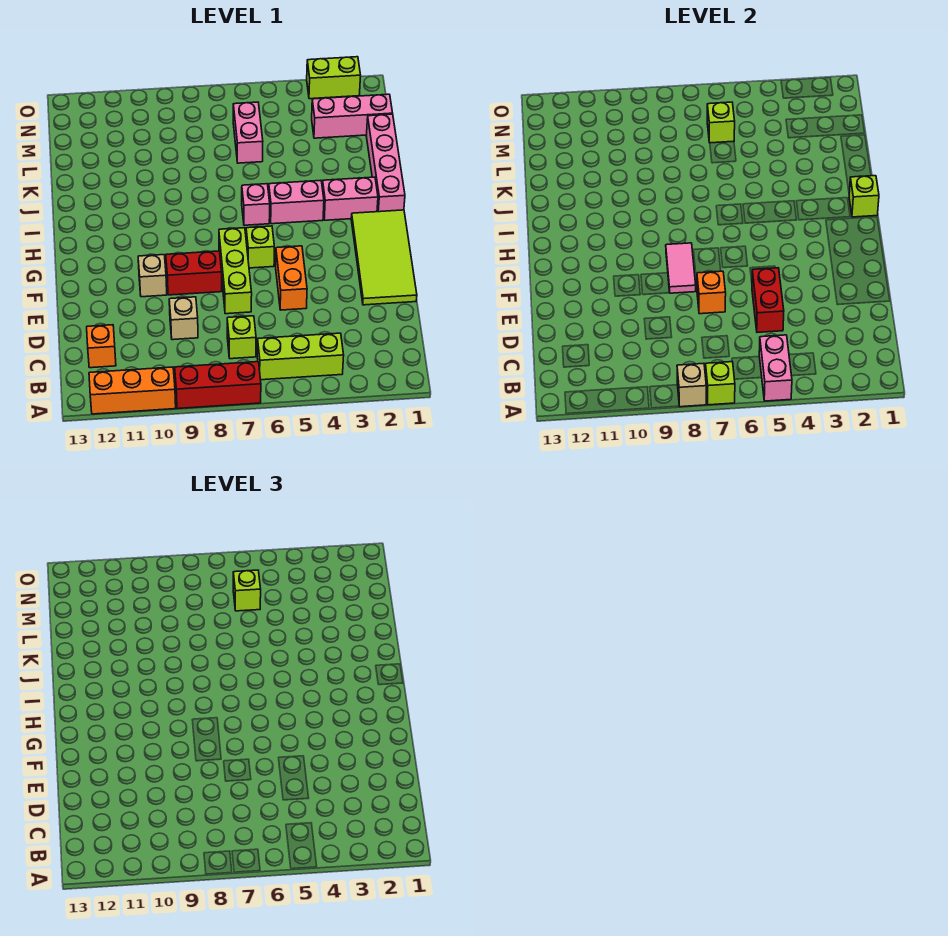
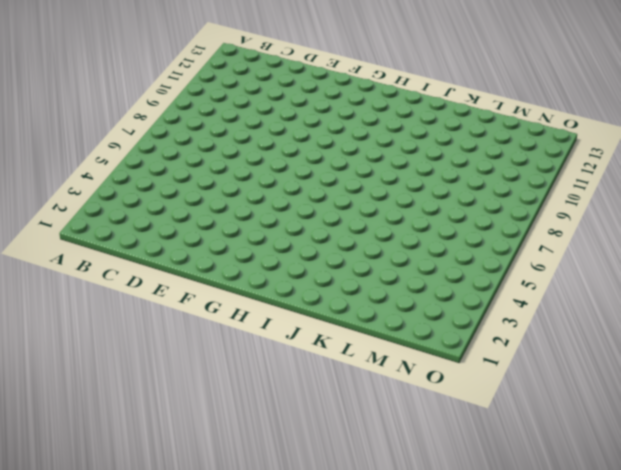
none -> red 1x3 brick [175,362,261,409]
none -> orange 1x3 brick [89,367,176,414]
none -> lime 1x3 brick [257,333,344,380]

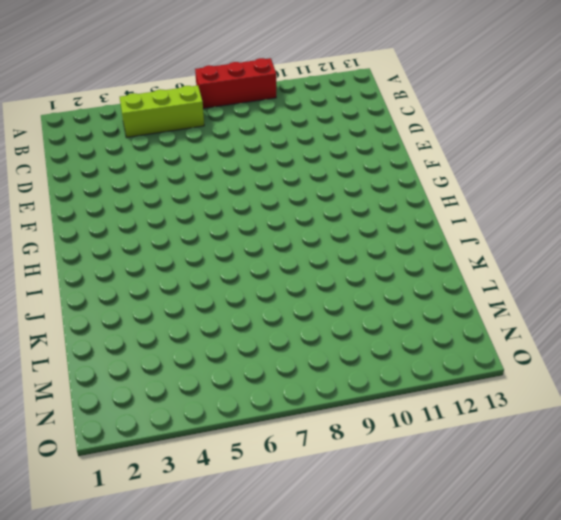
none -> orange 1x3 brick [89,367,176,414]
none -> lime 1x1 brick [227,316,256,359]
none -> orange 1x1 brick [87,325,116,368]

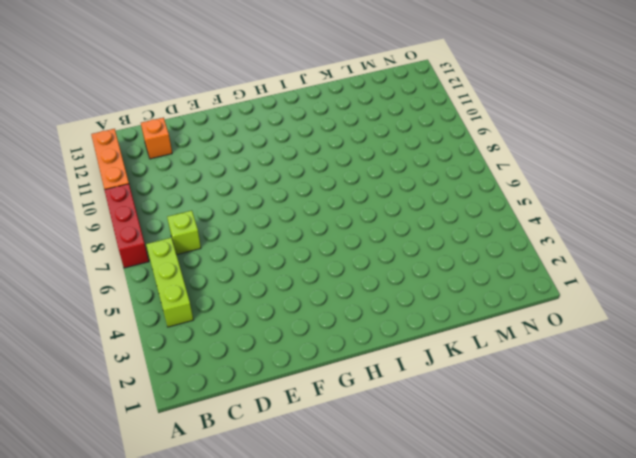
none -> tan 1x1 brick [169,297,198,340]
none -> lime 2x4 tile [351,210,417,305]
none -> orange 1x2 brick [276,246,307,310]

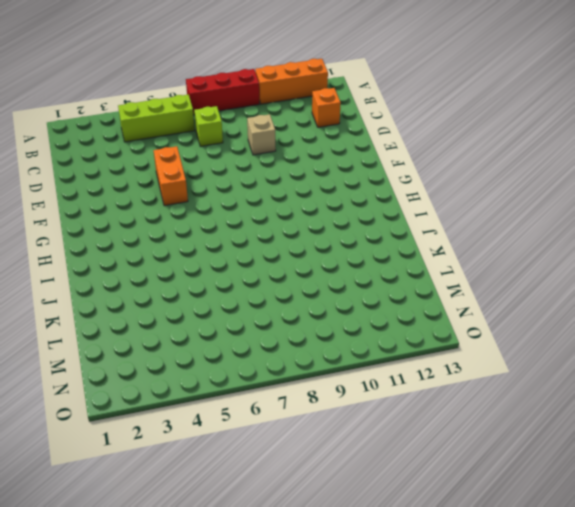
none -> lime 2x4 tile [351,210,417,305]
none -> lime 1x3 brick [219,228,252,314]
none -> red 1x2 brick [166,251,222,295]

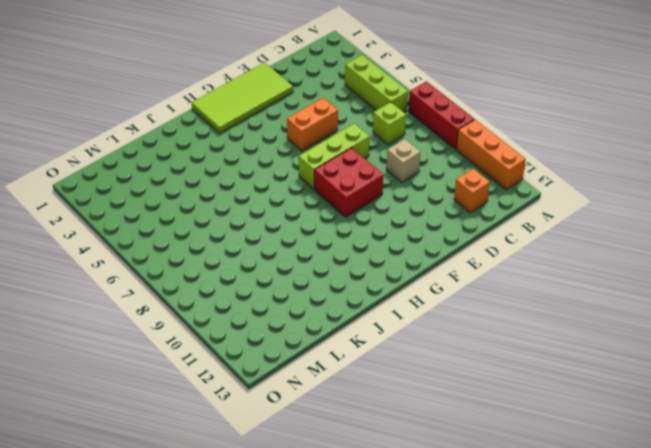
red 2x2 brick [314,148,383,217] -> red 1x2 brick [166,251,222,295]
none -> tan 1x1 brick [138,255,167,297]
none -> lime 1x1 brick [246,226,274,268]
none -> pink 1x4 brick [366,114,405,212]

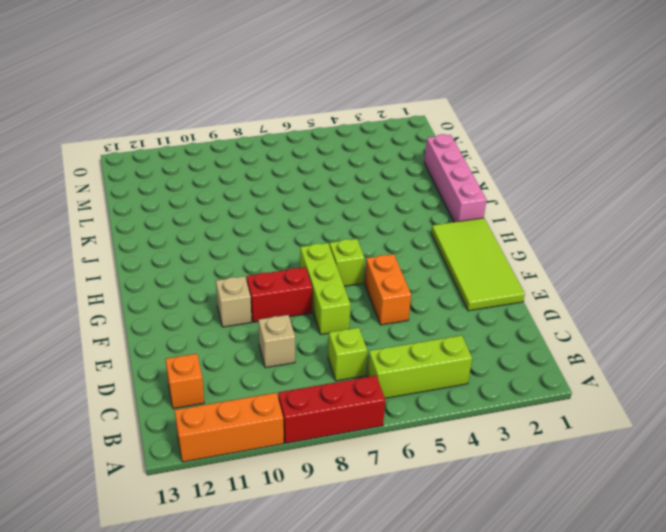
none -> pink 1x2 brick [322,177,378,220]
none -> pink 1x2 brick [269,180,324,224]
none -> pink 1x1 brick [242,184,270,225]

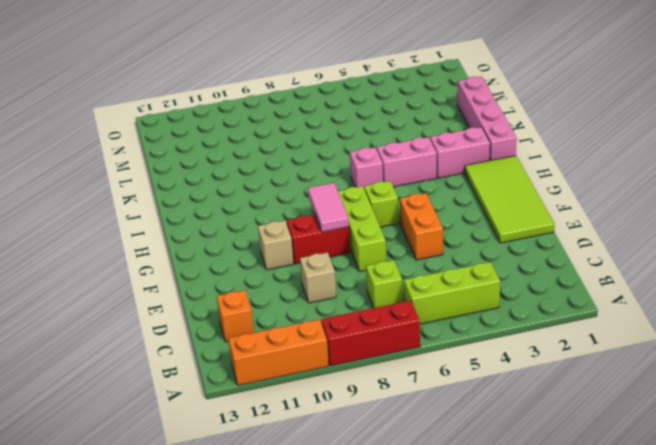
none -> pink 1x2 brick [233,102,263,163]
none -> pink 1x3 brick [312,94,393,138]
none -> lime 1x2 brick [307,57,361,99]

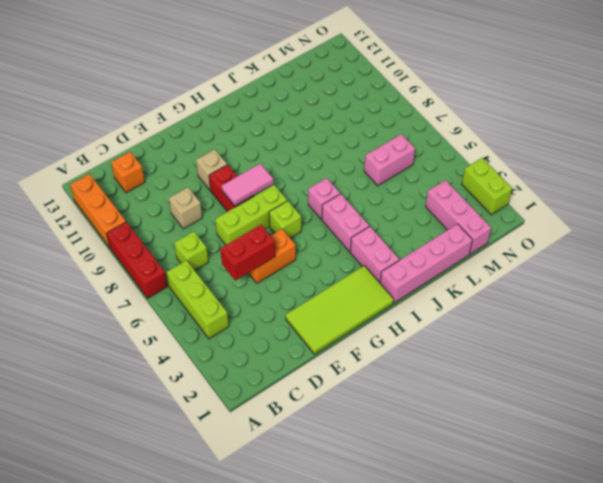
none -> pink 1x2 brick [759,335,792,401]
none -> lime 1x1 brick [706,362,735,405]
none -> tan 1x1 brick [677,363,707,407]

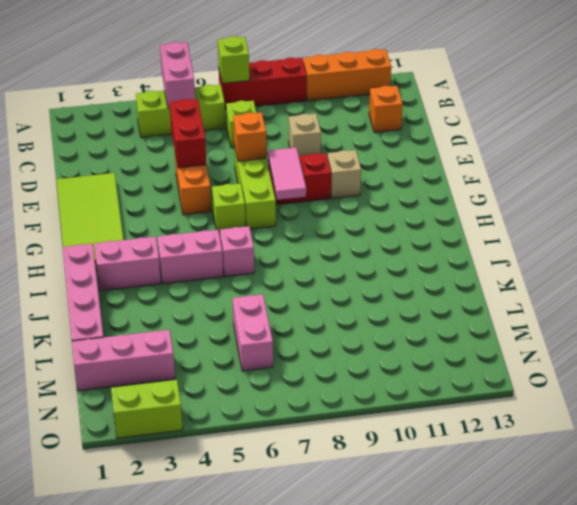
none -> tan 1x1 brick [677,363,707,407]
none -> lime 1x1 brick [849,176,879,217]
none -> lime 1x1 brick [707,102,735,143]

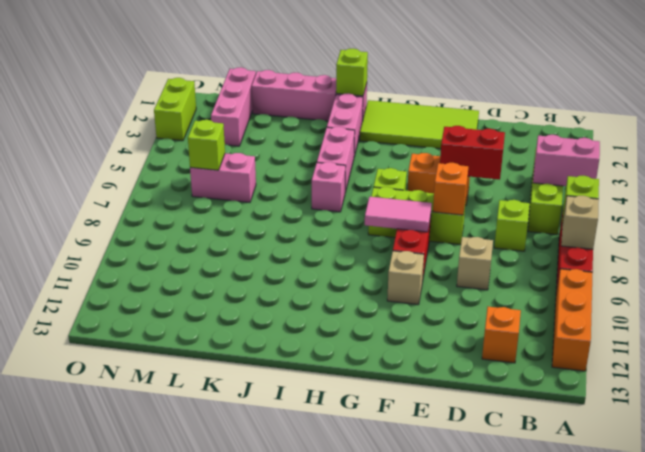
none -> lime 1x1 brick [233,570,261,611]

